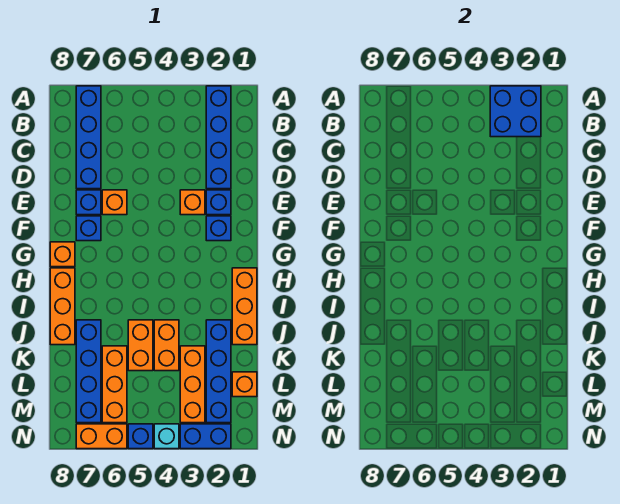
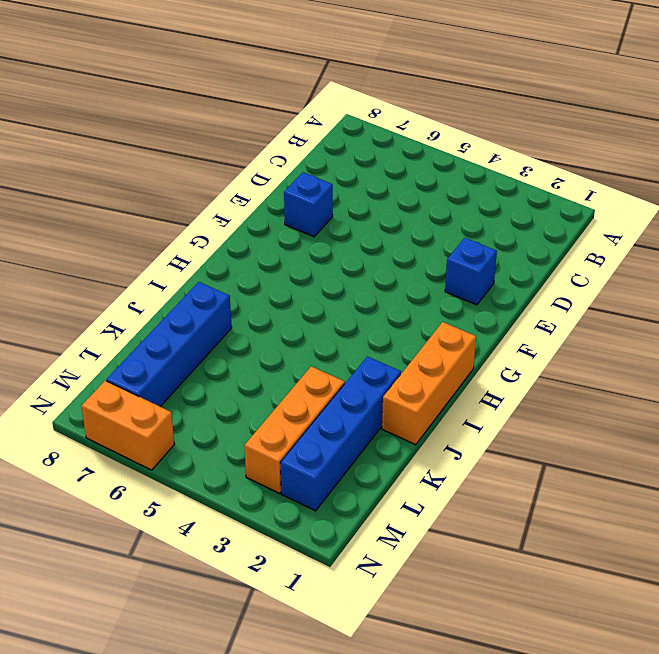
none -> blue 1x4 brick [206,86,231,189]
none -> blue 1x4 brick [76,86,101,189]
none -> orange 1x1 brick [180,190,205,215]

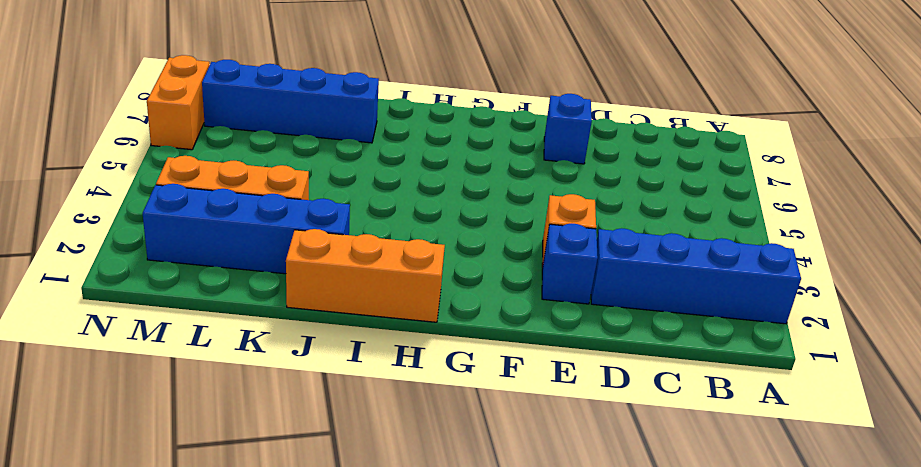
none -> blue 1x4 brick [76,86,101,189]
none -> orange 1x1 brick [102,190,127,215]
none -> blue 1x1 brick [206,216,231,241]

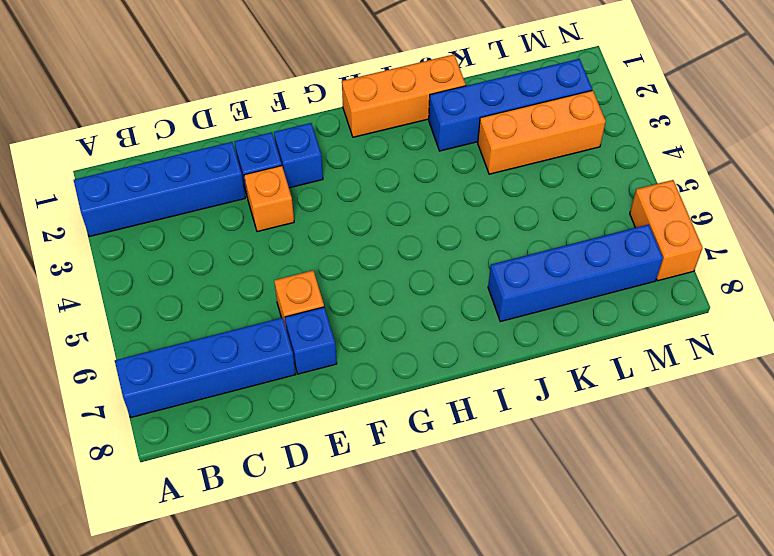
none -> blue 1x1 brick [76,216,101,241]
none -> orange 1x1 brick [50,242,75,267]
none -> orange 1x3 brick [50,268,75,345]

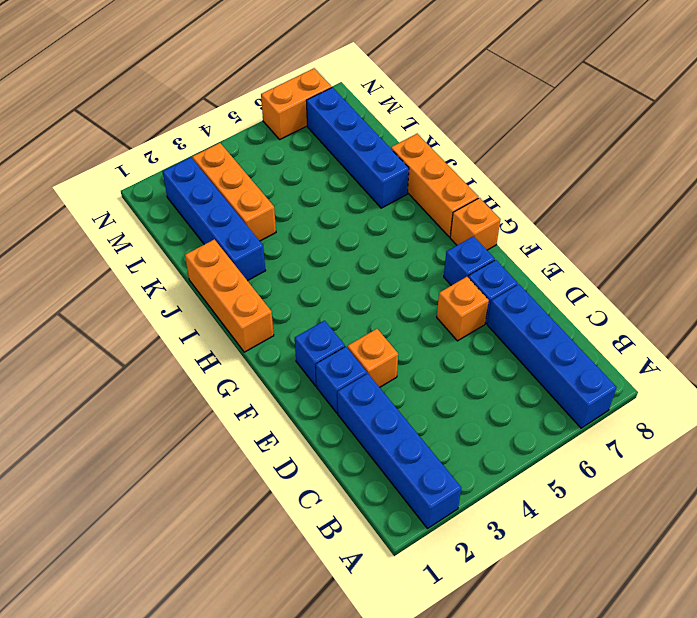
none -> orange 1x2 brick [154,320,179,371]
none -> orange 1x2 brick [128,320,153,371]
none -> orange 1x3 brick [102,346,127,423]

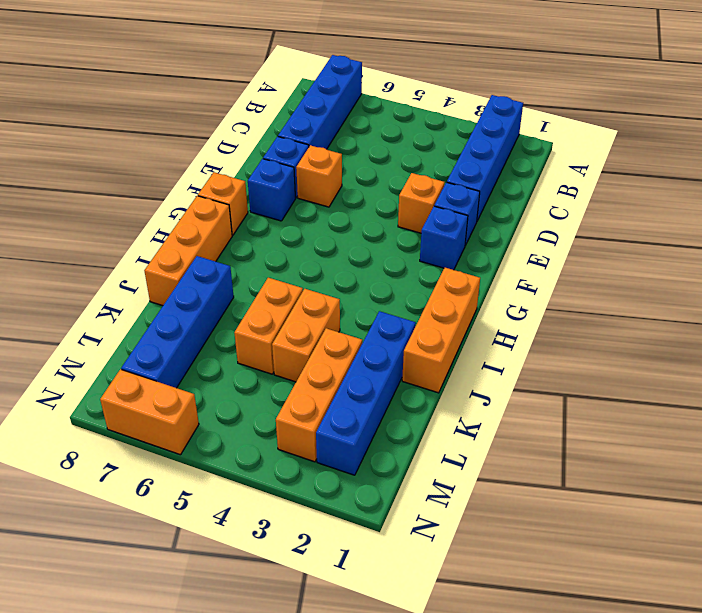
none -> orange 1x3 brick [102,346,127,423]
none -> orange 1x1 brick [232,372,257,397]
none -> blue 1x2 brick [180,424,231,449]

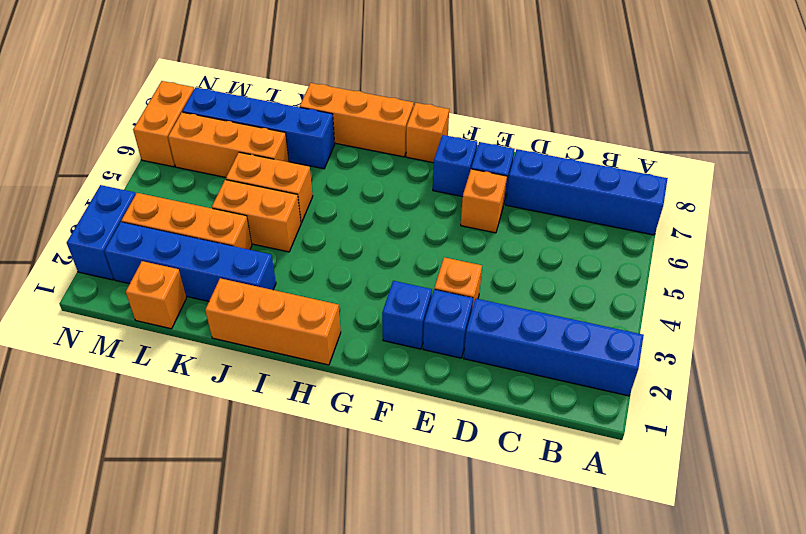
none -> cyan 1x1 brick [154,424,179,449]
none -> blue 1x1 brick [128,424,153,449]
none -> blue 2x2 brick [490,86,541,137]

